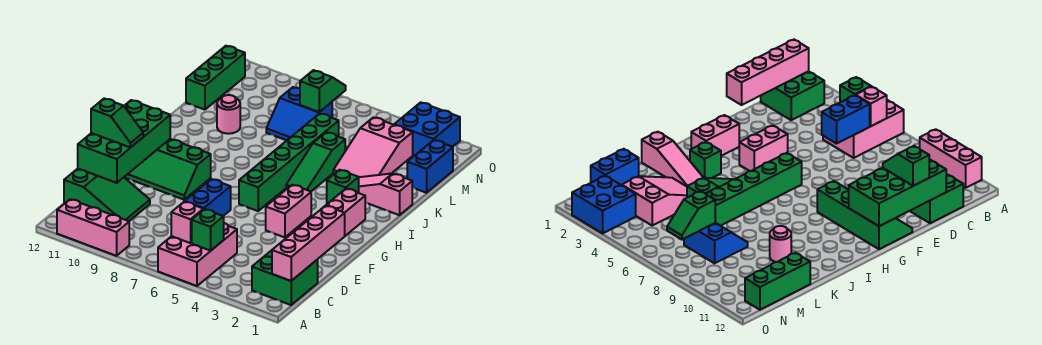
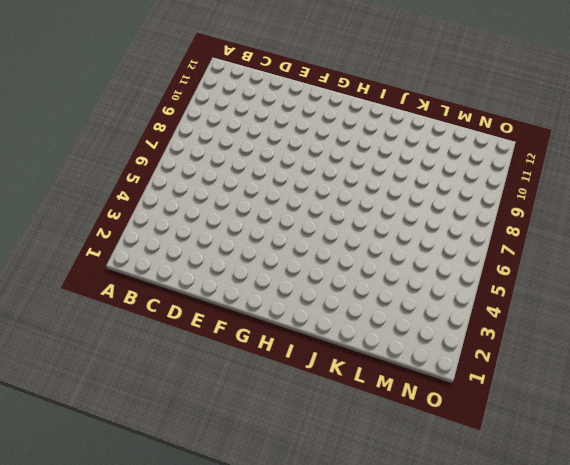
none -> pink 2x3 brick [158,223,237,286]
none -> pink 1x3 brick [57,199,129,256]
none -> green 2x2 brick [252,250,318,305]

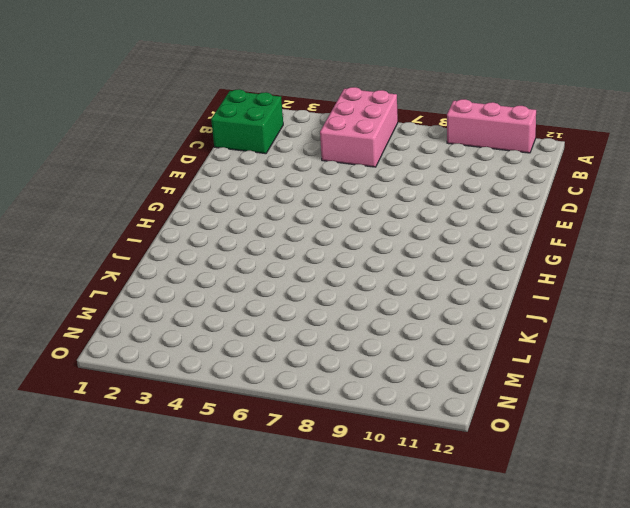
none -> green 2x3 slope [64,169,150,221]
none -> pink 1x2 brick [266,185,311,237]
none -> green 2x4 slope [124,139,211,200]

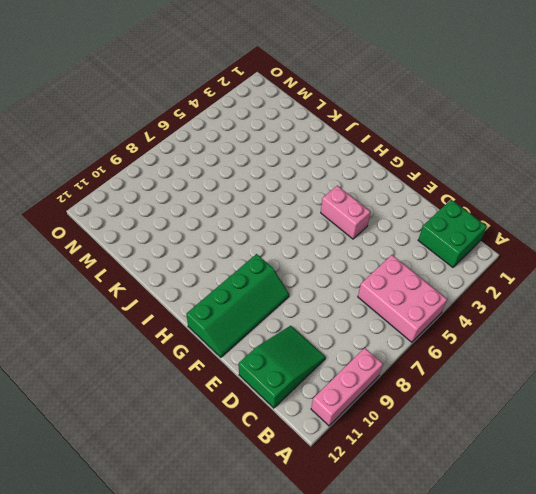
none -> pink 1x2 brick [326,189,365,236]
none -> green 1x6 brick [239,113,339,211]
none -> green 1x1 brick [327,170,359,204]

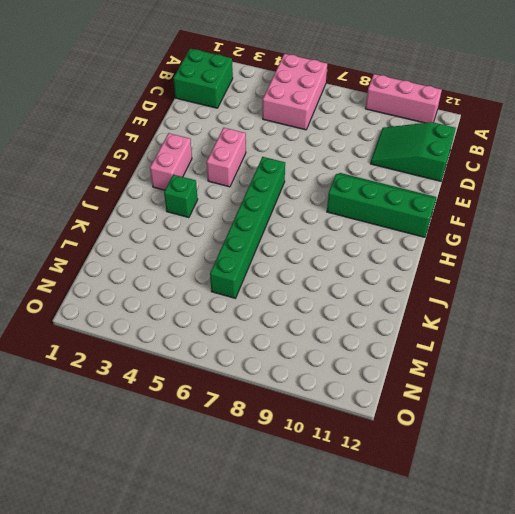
none -> green 1x3 slope [286,132,345,191]
none -> pink 1x3 slope [359,173,412,215]
none -> pink 2x3 slope [333,117,413,177]

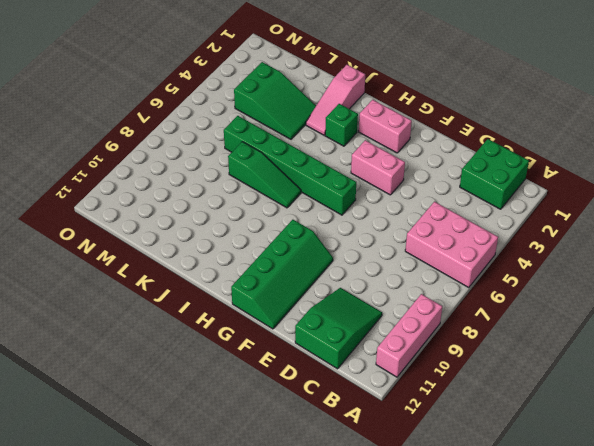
green 1x3 slope [228,142,301,208] -> green 1x3 slope moved to [286,132,345,191]
green 2x3 slope [234,62,316,139] -> pink 2x3 slope [333,117,413,177]
none -> pink 1x1 round brick [217,95,240,134]
none -> blue 1x2 brick [407,140,453,193]
none -> blue 2x2 slope [266,87,332,140]

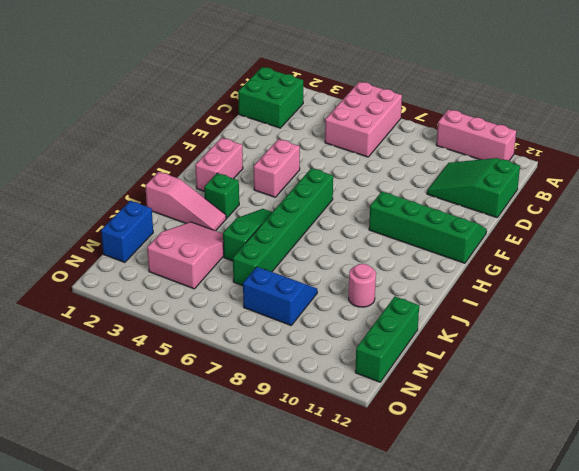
none -> blue 2x2 brick [394,102,460,156]
none -> pink 1x4 brick [272,206,345,281]
none -> green 1x1 brick [192,209,224,251]

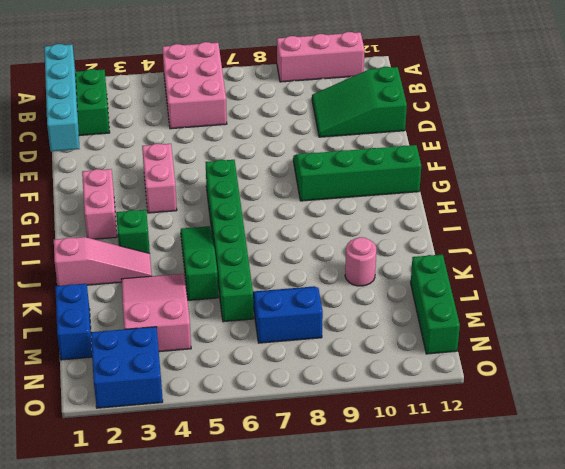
cyan 1x4 brick [44,44,79,151] -> pink 1x4 brick [272,206,345,281]
none -> green 1x1 brick [192,209,224,251]
none -> pink 1x1 brick [171,202,203,243]
none -> blue 1x2 brick [185,179,231,216]

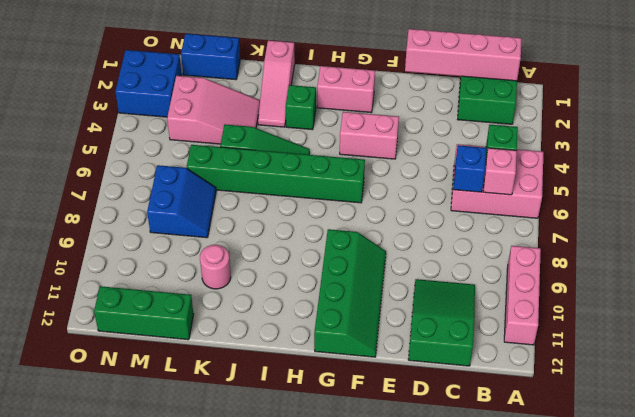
blue 1x1 brick [453,145,486,192] -> blue 1x2 brick [185,179,231,216]
none -> green 2x4 brick [78,100,170,183]
none -> green 1x2 slope [300,70,346,112]
none -> green 1x2 slope [91,98,143,148]

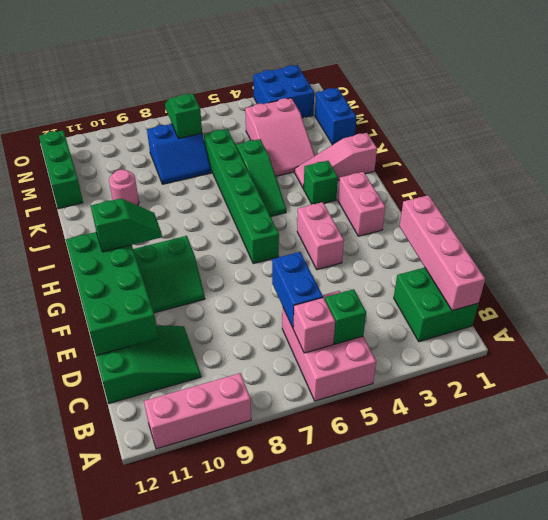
green 1x2 slope [91,198,162,252] -> green 1x2 slope moved to [91,98,143,148]

